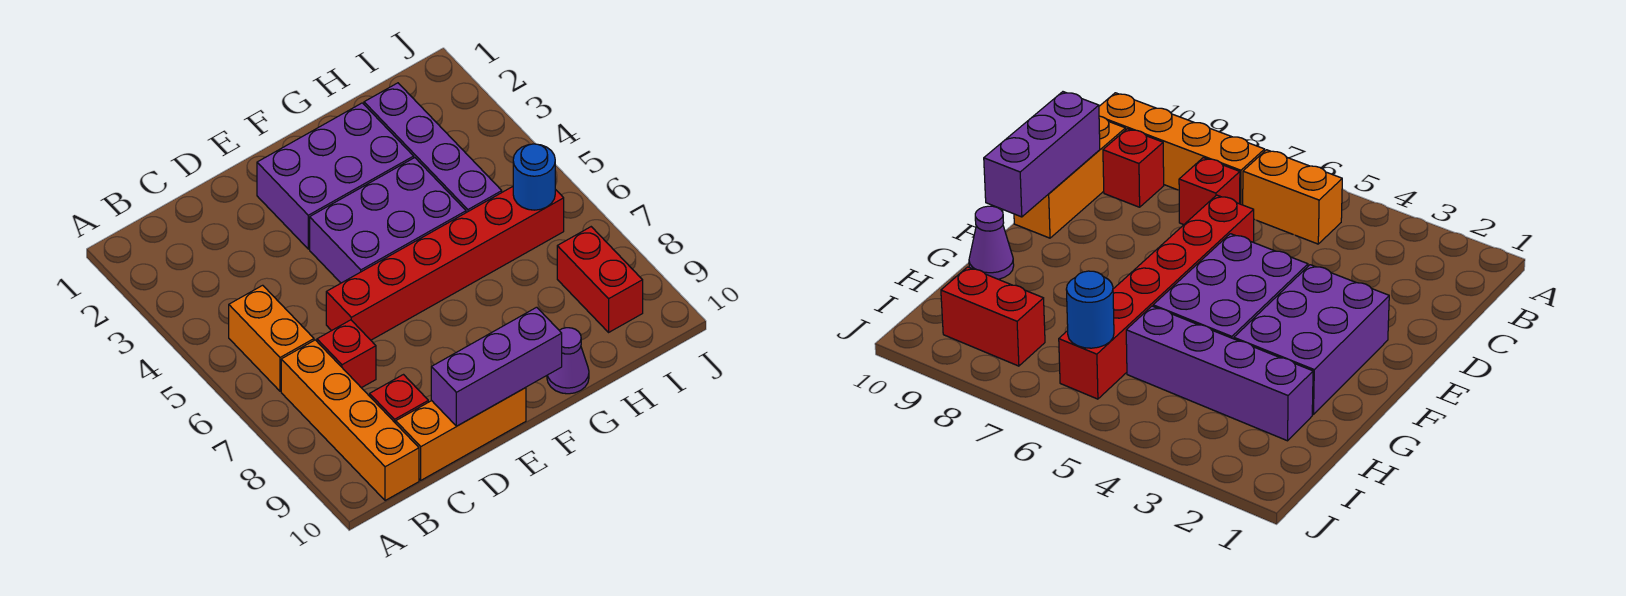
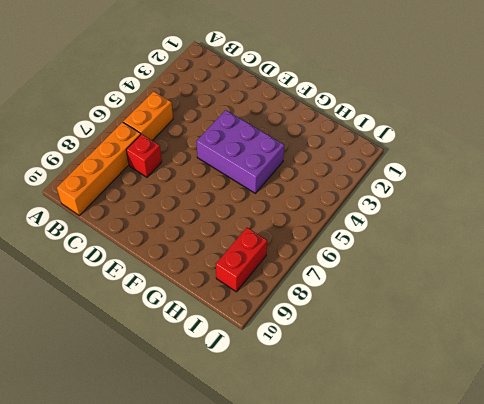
none -> red 1x1 brick [370,375,428,423]
none -> orange 1x3 brick [396,388,526,480]
none -> red 1x6 brick [326,187,564,340]

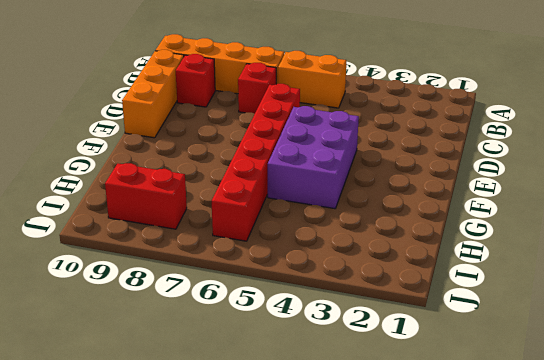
none -> purple 2x3 brick [257,103,414,249]
none -> purple 1x1 cone [547,328,589,394]
none -> purple 1x4 brick [364,83,502,213]

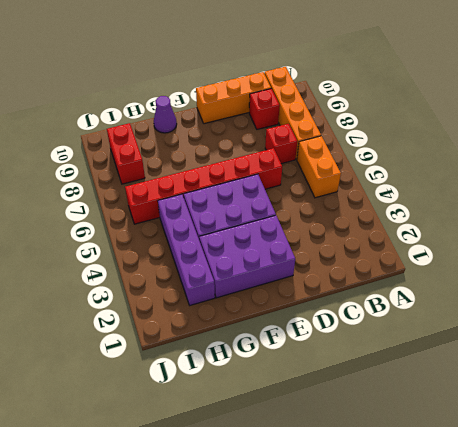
none -> purple 1x3 brick [431,307,562,426]
none -> blue 1x1 round brick [513,144,555,210]

